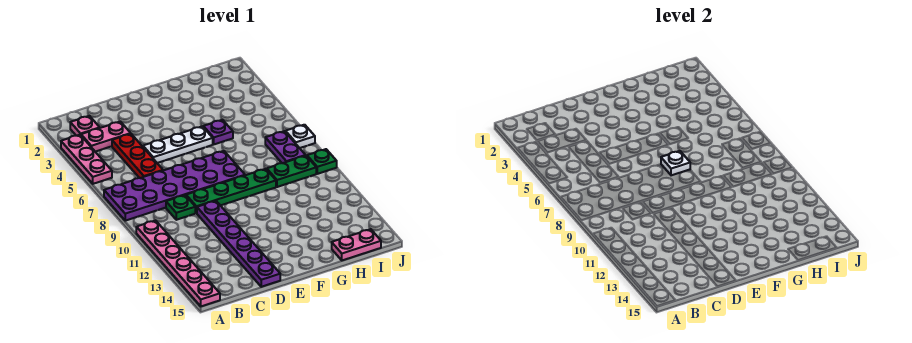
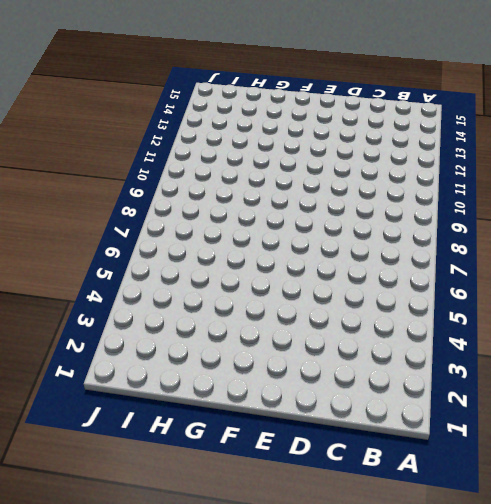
none -> pink 1x3 plate [61,135,112,184]
none -> purple 2x6 plate [104,151,245,221]
none -> pink 1x6 plate [136,220,220,306]

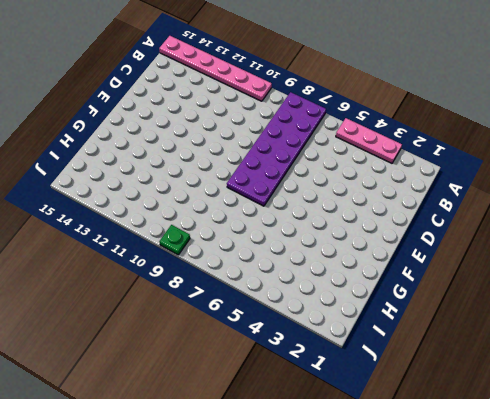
none -> pink 1x1 plate [70,116,100,136]
none -> pink 1x2 plate [81,122,131,152]
none -> red 1x3 plate [112,134,163,178]

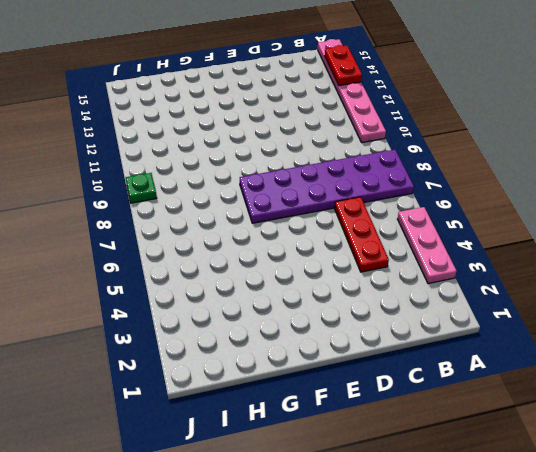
red 1x2 plate [325,45,362,86] -> none
none -> pink 1x1 plate [70,116,100,136]
none -> pink 1x2 plate [81,122,131,152]
none -> green 1x1 plate [166,195,195,220]

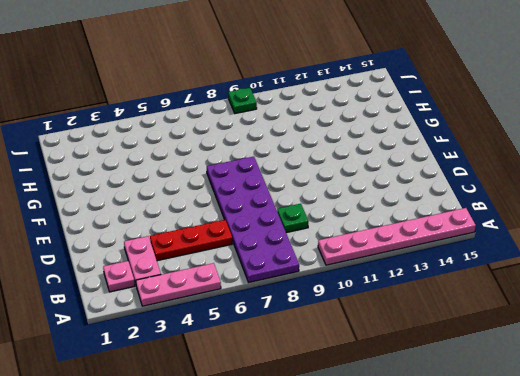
none -> white 1x3 plate [143,126,213,163]
none -> green 1x4 plate [186,169,276,213]
none -> purple 1x6 plate [197,201,280,287]

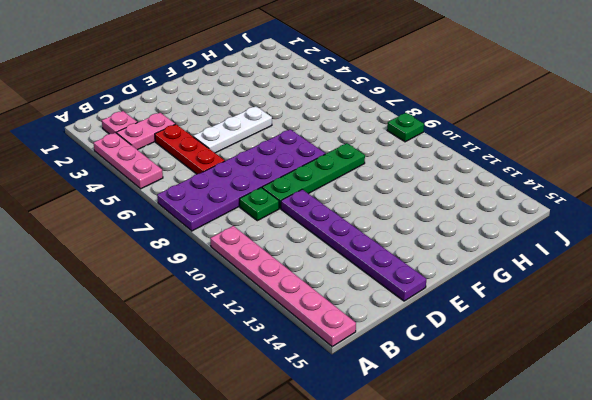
none -> purple 1x1 plate [203,120,233,144]
none -> green 1x2 plate [267,156,316,187]
none -> pink 1x2 plate [332,229,381,261]

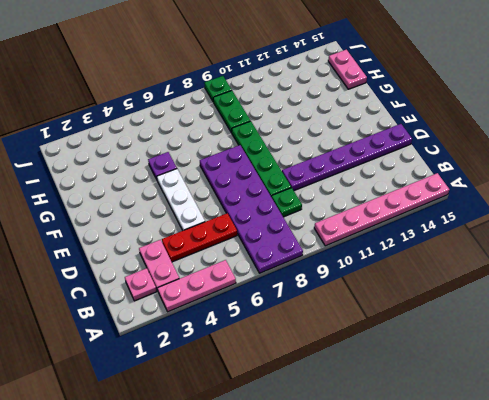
none -> purple 1x2 plate [265,131,306,163]
none -> white 1x1 plate [285,125,315,148]
none -> white 1x1 plate [661,151,690,175]

